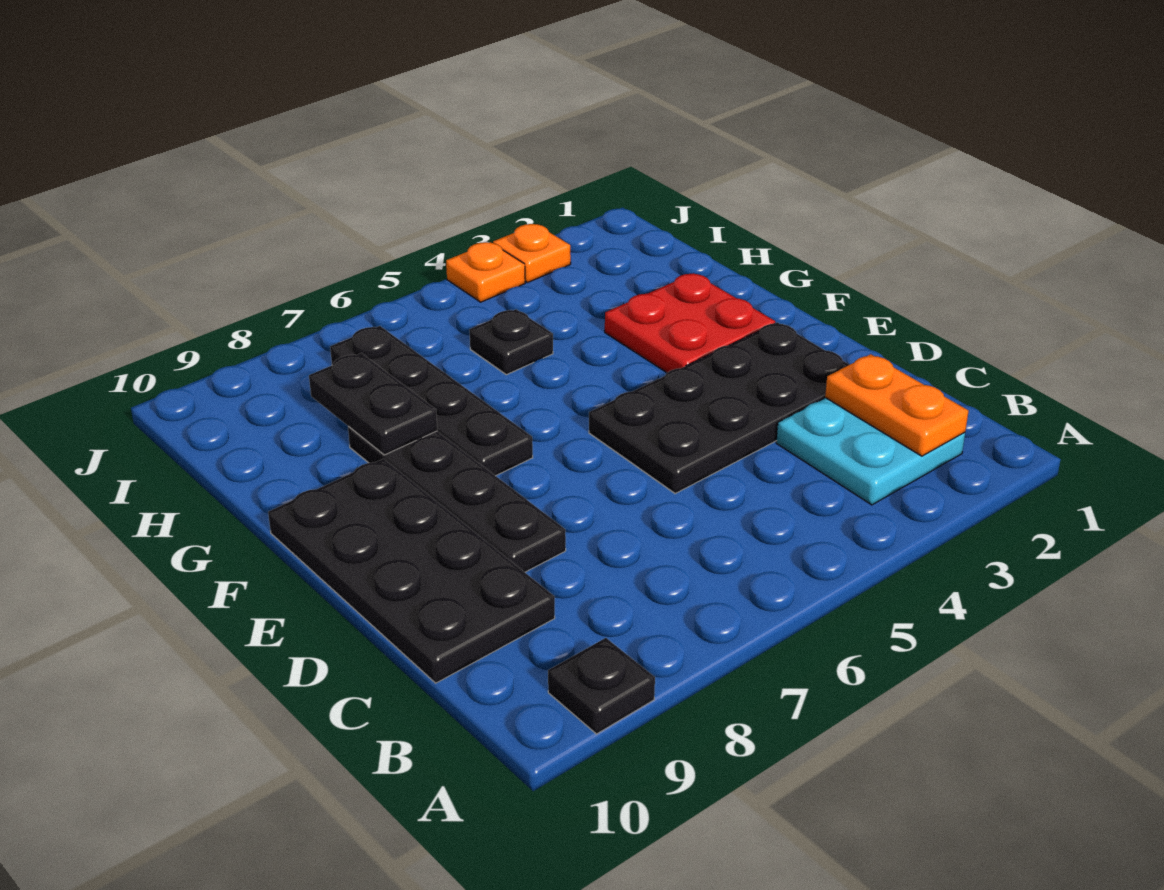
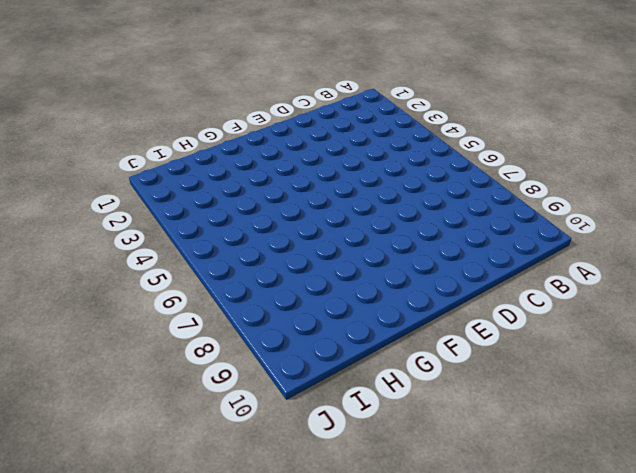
none -> black 1x1 plate [548,638,655,734]
none -> cyan 2x2 plate [776,398,965,505]
none -> black 2x4 plate [268,459,555,683]

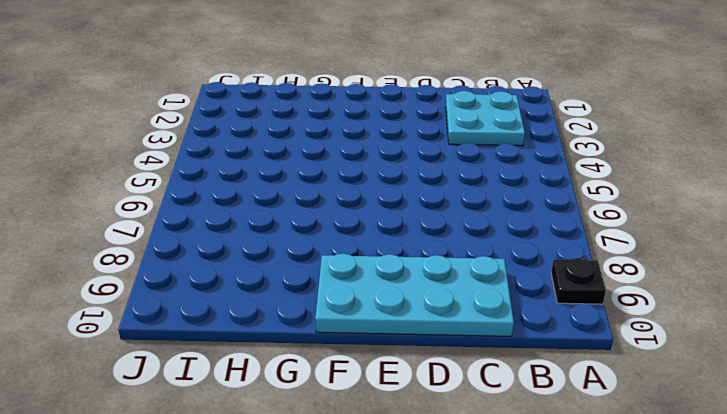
cyan 2x4 plate [315,254,514,336] -> black 2x4 plate [268,459,555,683]
none -> black 2x4 plate [589,322,849,493]
none -> black 1x4 plate [348,426,566,572]
none -> red 2x2 plate [605,273,775,373]

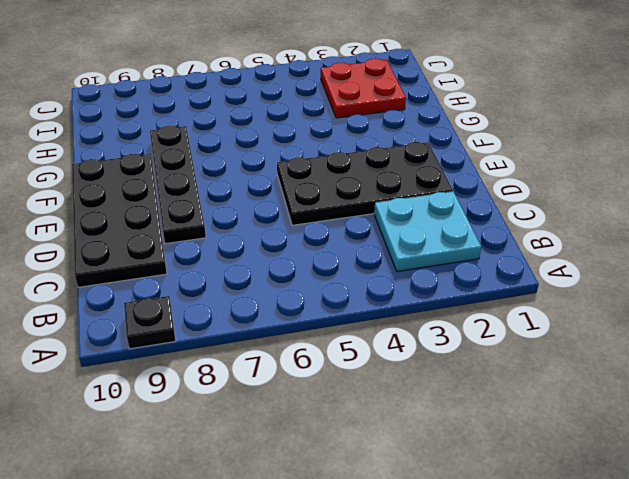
red 2x2 plate [321,59,406,118] -> red 2x2 plate moved to [605,273,775,373]
none -> black 1x4 plate [330,326,533,476]
none -> black 1x1 plate [469,309,553,375]
none -> orange 1x1 plate [493,224,571,283]

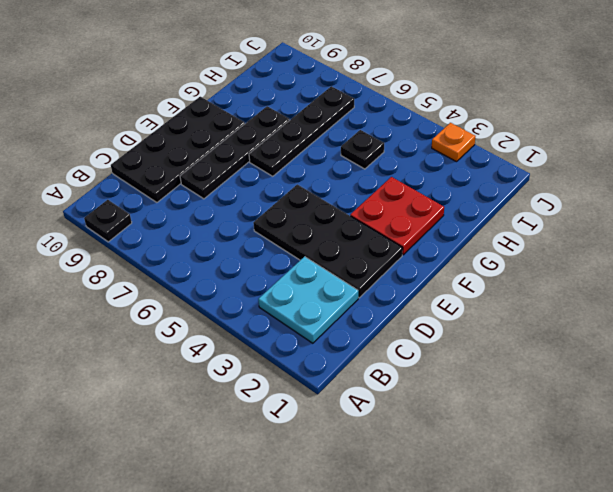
none -> orange 1x1 plate [446,242,525,302]
none -> orange 1x2 plate [825,354,968,456]
none -> black 1x2 plate [309,353,437,455]

